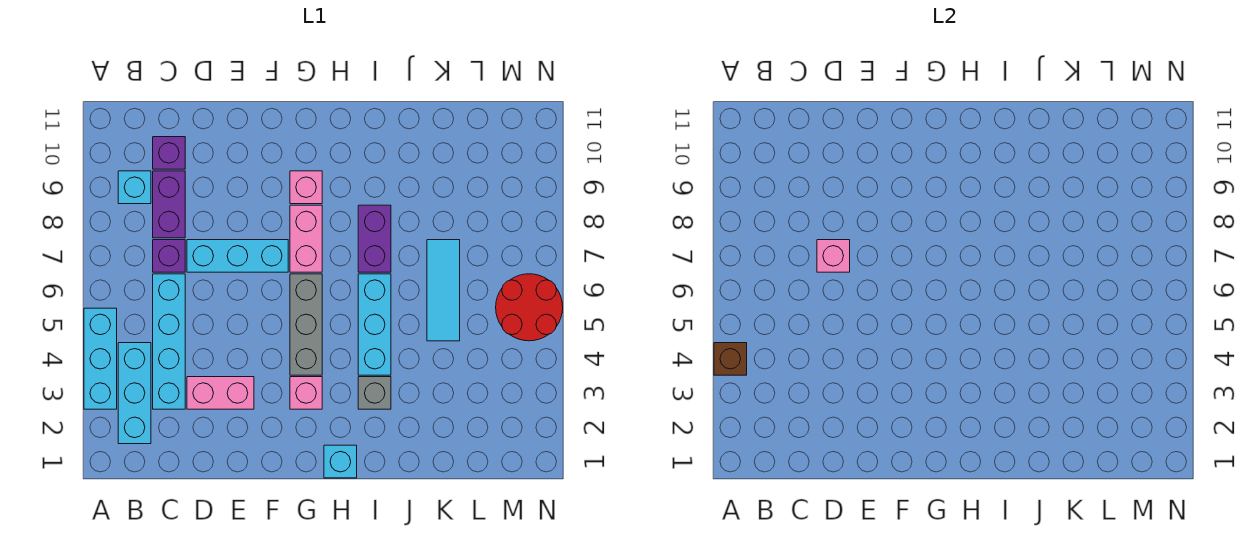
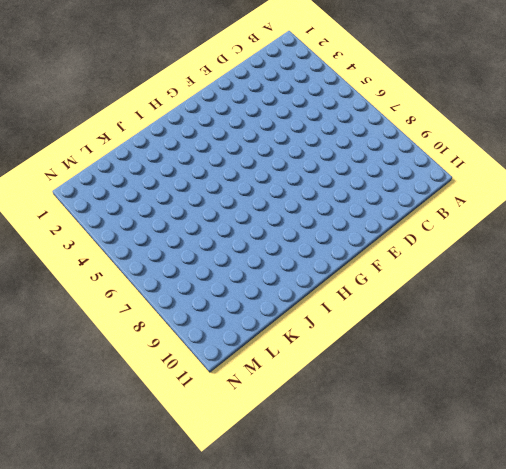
none -> cyan 1x3 brick [84,308,117,409]
none -> cyan 1x3 brick [118,343,151,444]
none -> cyan 1x1 brick [118,171,151,204]

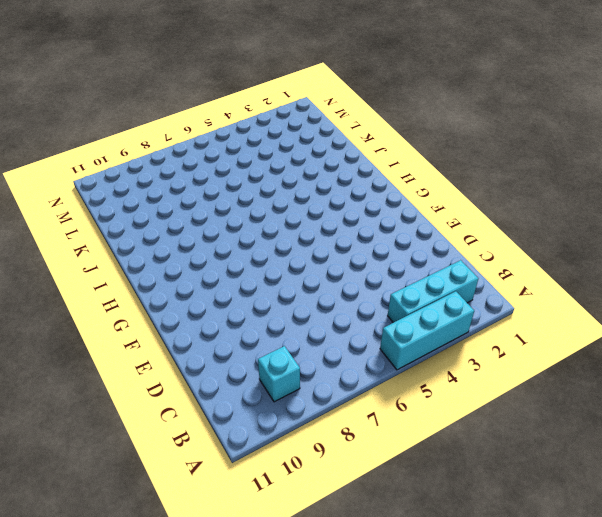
none -> cyan 1x4 brick [153,274,185,409]
none -> purple 1x1 brick [153,240,185,272]
none -> purple 1x2 brick [153,171,185,238]

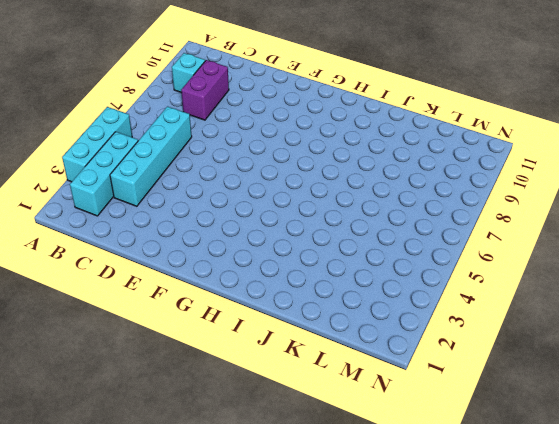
none -> purple 1x1 brick [153,240,185,272]
none -> purple 1x1 brick [153,137,185,169]
none -> pink 1x2 brick [187,377,254,409]

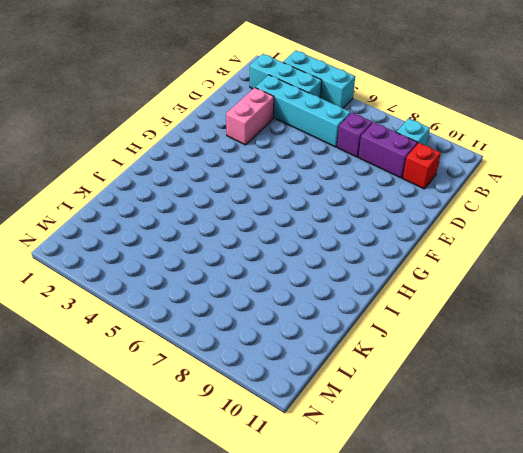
red 1x1 brick [403,143,441,189] -> purple 1x1 brick [153,137,185,169]
none -> cyan 1x3 brick [187,240,288,272]
none -> pink 1x1 brick [290,377,322,409]
none -> grey 1x3 brick [290,274,322,375]

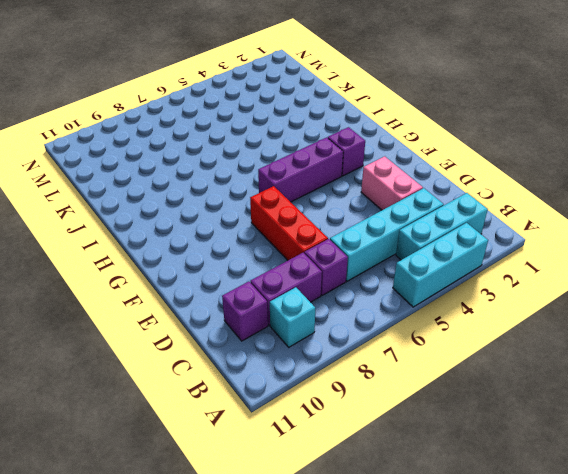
red 1x3 brick [250,186,328,260] -> cyan 1x3 brick [187,240,288,272]
purple 1x1 brick [328,127,365,176] -> pink 1x1 brick [290,377,322,409]
purple 1x3 brick [258,137,343,202] -> grey 1x3 brick [290,274,322,375]
none -> pink 1x2 brick [290,205,322,272]
none -> pink 1x1 brick [290,171,322,204]
none -> cyan 1x1 brick [324,445,357,478]

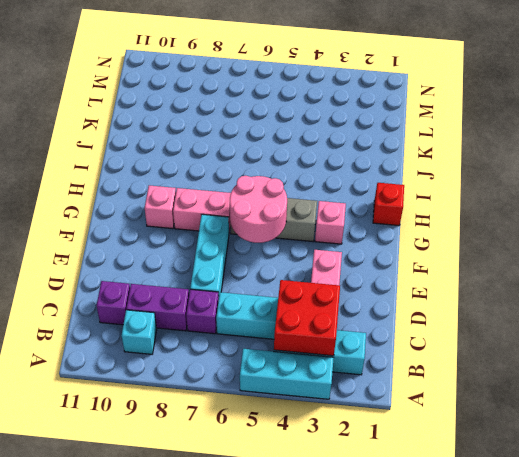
red 2x2 brick [274,280,340,356] -> none
pink 2x2 round brick [230,176,287,243] -> none
red 1x1 brick [373,183,404,226] -> cyan 1x1 brick [324,445,357,478]
none -> grey 1x1 brick [358,377,391,409]
none -> cyan 1x3 brick [358,274,391,375]
none -> purple 1x2 brick [358,205,391,272]

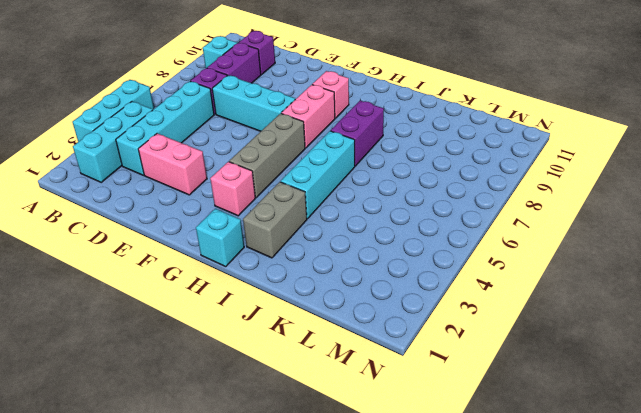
grey 1x2 brick [243,182,307,258] -> grey 1x1 brick [358,377,391,409]
none -> cyan 1x3 tile [427,240,460,341]
none -> red 2x2 round brick [496,274,563,341]
none -> brown 1x1 brick [714,343,747,375]

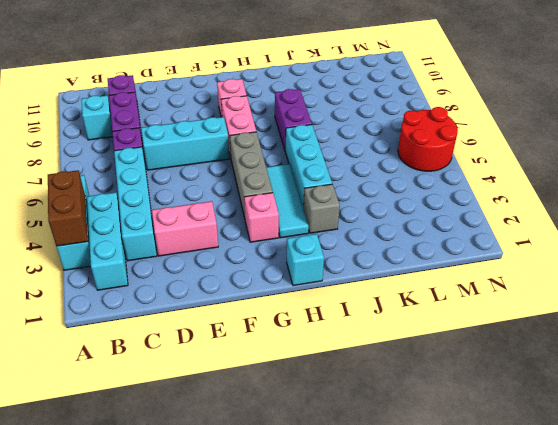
brown 1x2 brick [48,170,88,246] -> brown 1x1 brick [714,343,747,375]
cyan 1x3 tile [266,164,309,238] -> cyan 1x3 tile moved to [427,240,460,341]
none -> pink 1x1 brick [817,240,850,272]

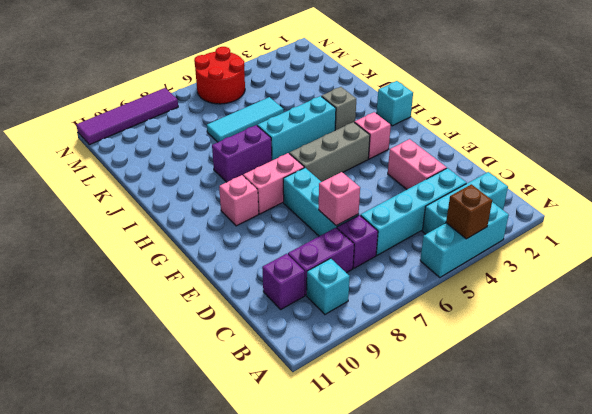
purple 1x4 tile [76,88,178,145] -> none

